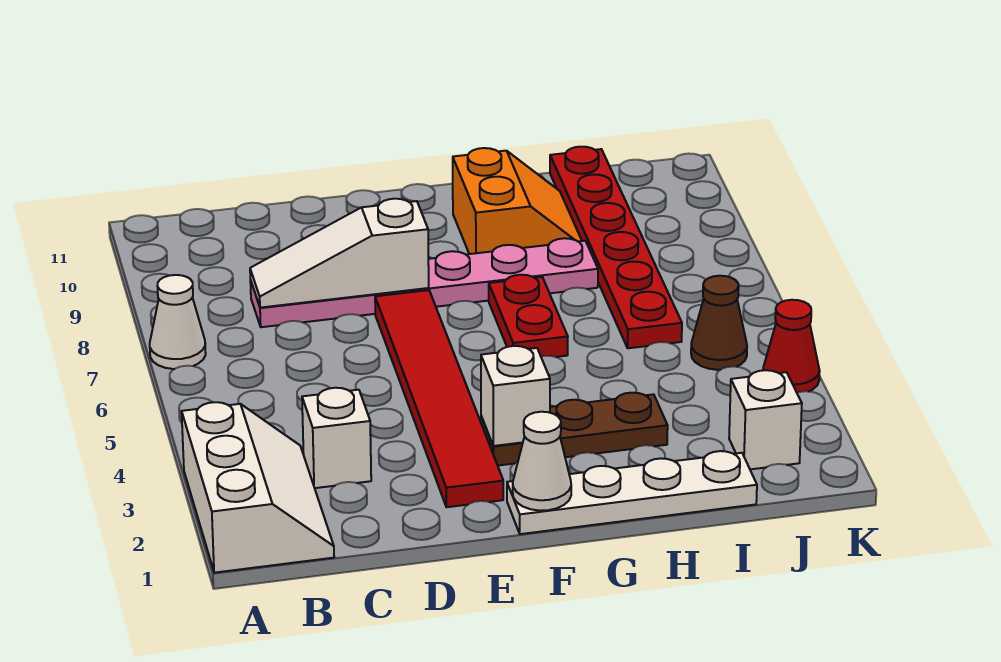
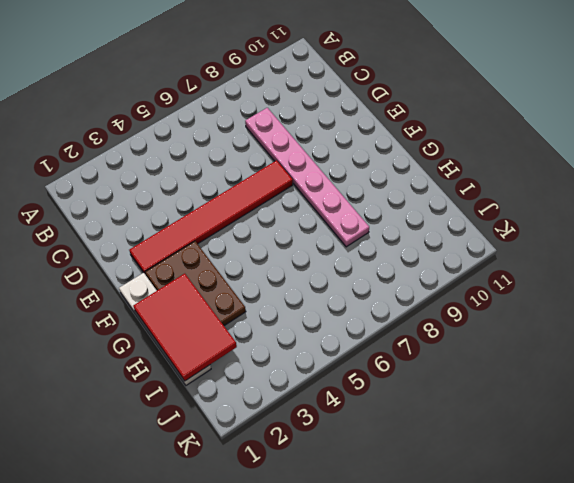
brown 2x3 plate [145,241,246,326] -> brown 1x3 plate [481,393,668,466]
red 2x3 tile [133,274,237,381] -> none
none -> white 2x3 slope [182,402,334,573]
none -> white 1x1 cone [150,275,206,369]
none -> white 1x1 brick [302,388,371,488]

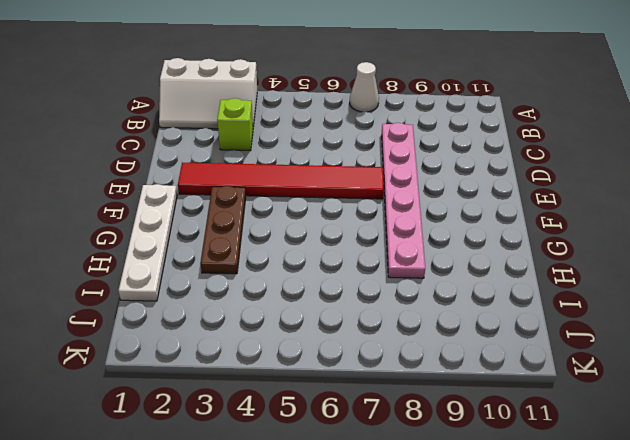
lime 1x1 brick [217,98,253,151] -> white 1x1 brick [302,388,371,488]
none -> red 1x2 plate [489,275,568,357]
none -> orange 2x2 slope [453,148,582,254]
none -> red 1x6 plate [550,147,682,348]

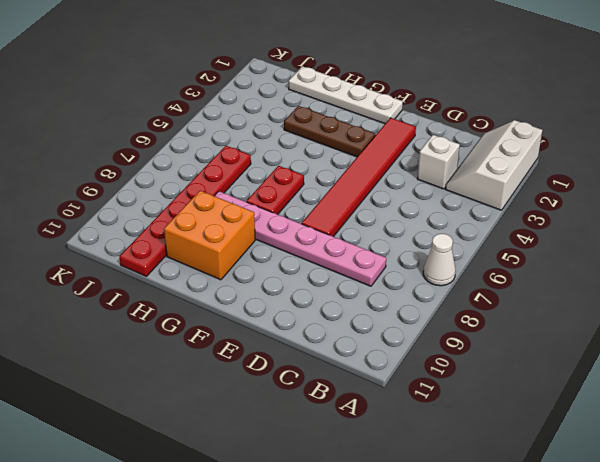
orange 2x2 brick [164,191,255,280] -> orange 2x2 slope [453,148,582,254]
none -> white 1x1 brick [729,370,802,469]
none -> brown 1x1 cone [691,276,747,370]
none -> red 1x1 cone [763,300,820,393]

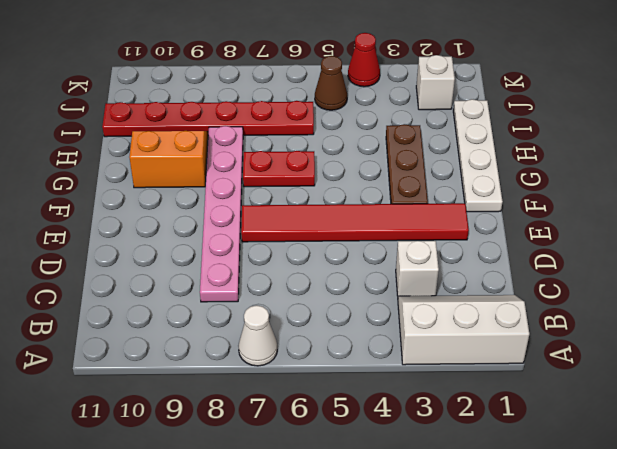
none -> white 1x3 slope [250,199,429,308]
none -> white 1x1 cone [513,412,571,511]
none -> white 1x1 brick [481,346,550,446]

